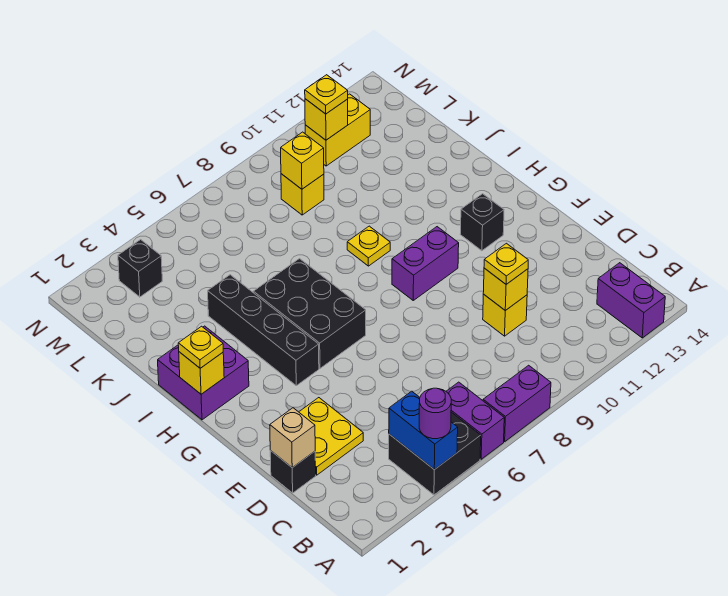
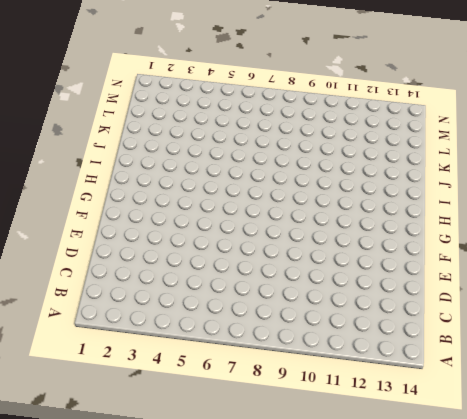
none -> black 2x2 brick [389,412,481,495]
none -> purple 1x2 brick [446,382,504,459]
none -> purple 1x2 brick [483,365,551,442]

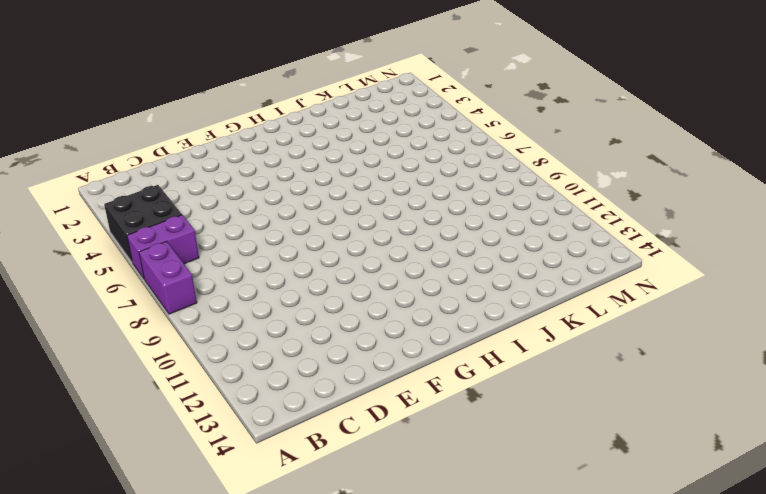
none -> purple 1x2 brick [597,263,665,338]
none -> black 1x1 brick [270,451,316,493]
none -> yellow 2x2 plate [299,398,363,475]

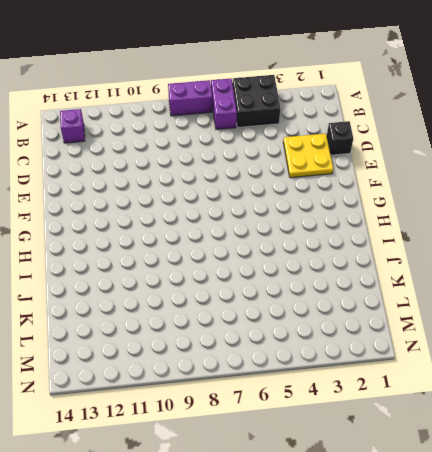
purple 1x1 brick [60,109,85,143] -> purple 1x2 brick [597,263,665,338]
none -> yellow 1x1 brick [483,294,527,336]
none -> black 1x4 brick [208,275,319,386]
none -> black 2x3 brick [253,259,366,368]

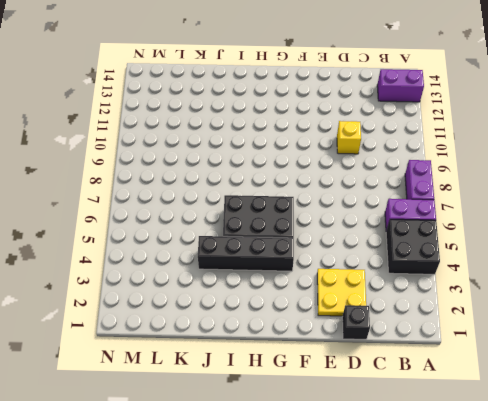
none -> purple 1x2 brick [392,227,459,300]
none -> black 1x1 brick [460,194,504,251]
none -> purple 2x2 brick [158,326,249,420]

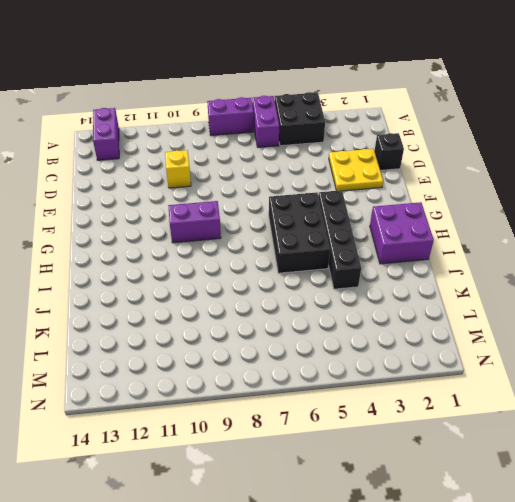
none -> black 1x1 brick [460,194,504,251]
none -> yellow 1x1 plate [347,226,390,266]
none -> yellow 1x1 brick [281,174,324,215]

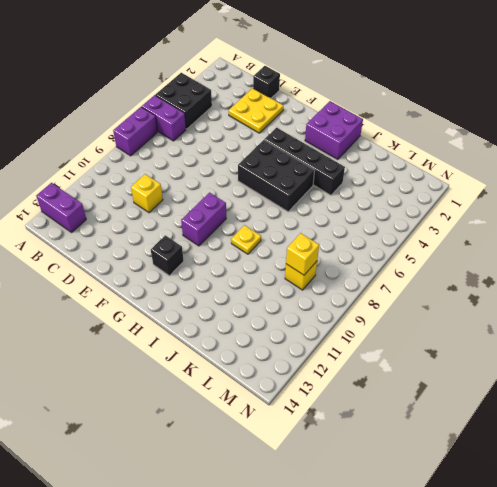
none -> black 1x1 brick [118,240,162,297]
none -> yellow 1x2 brick [305,94,370,166]
none -> blue 1x2 brick [389,391,458,470]

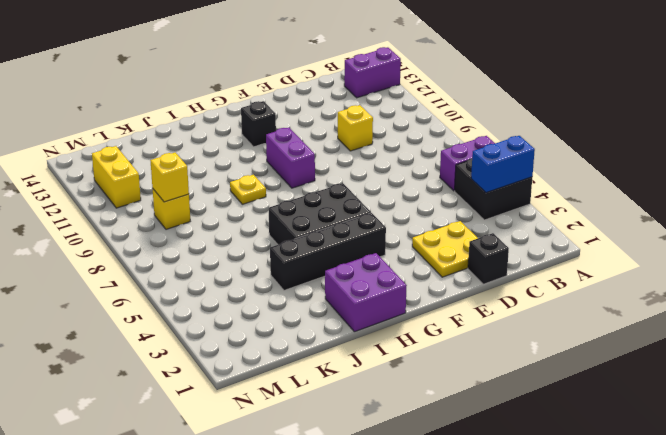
none -> purple 1x2 brick [483,365,551,442]
none -> black 1x1 brick [118,240,162,297]
none -> tan 1x1 brick [270,408,315,468]

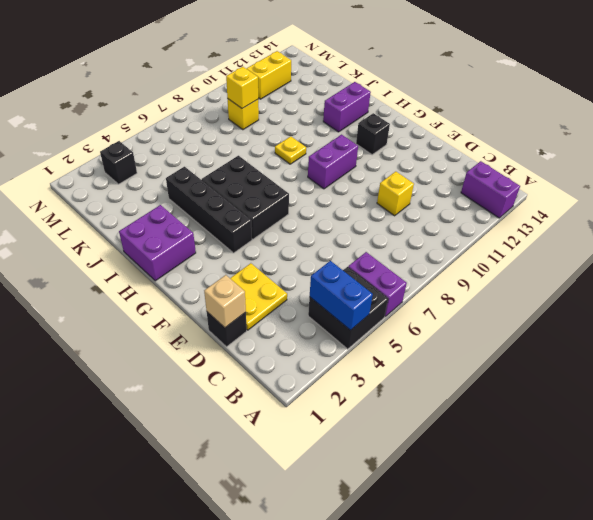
purple 1x2 brick [323,82,371,132] -> purple 1x2 brick moved to [483,365,551,442]
none -> yellow 1x1 brick [483,268,528,311]
none -> yellow 1x1 brick [179,352,224,394]
none -> yellow 1x1 brick [305,99,348,140]

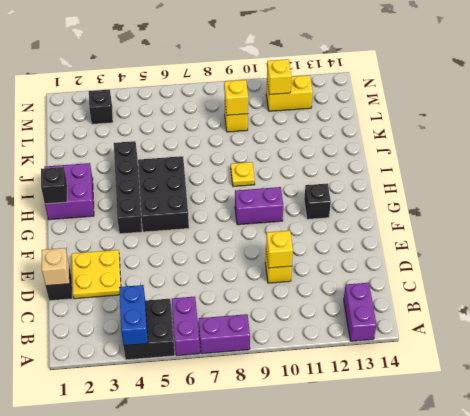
black 1x1 brick [41,167,67,204] -> yellow 1x1 brick [179,352,224,394]
none -> purple 1x1 round brick [419,388,451,439]
none -> yellow 1x1 plate [484,243,528,284]
none -> yellow 1x1 plate [178,326,223,368]

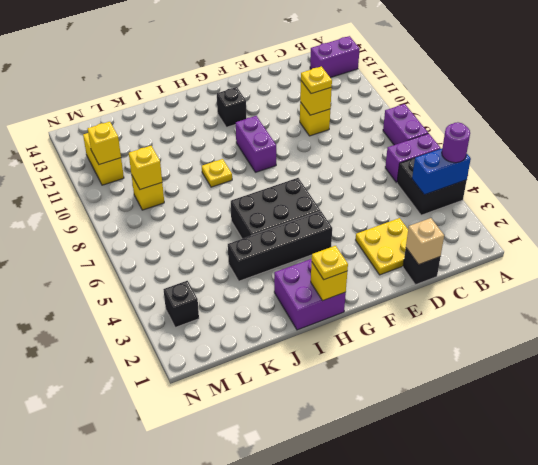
none -> yellow 1x1 plate [305,75,348,114]

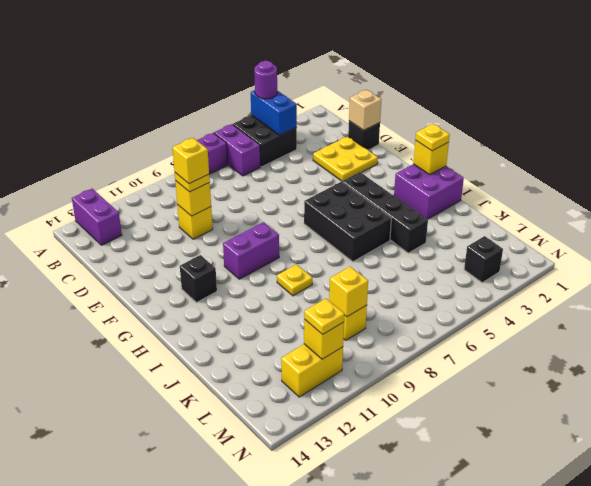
yellow 1x1 brick [172,138,209,184] -> none

